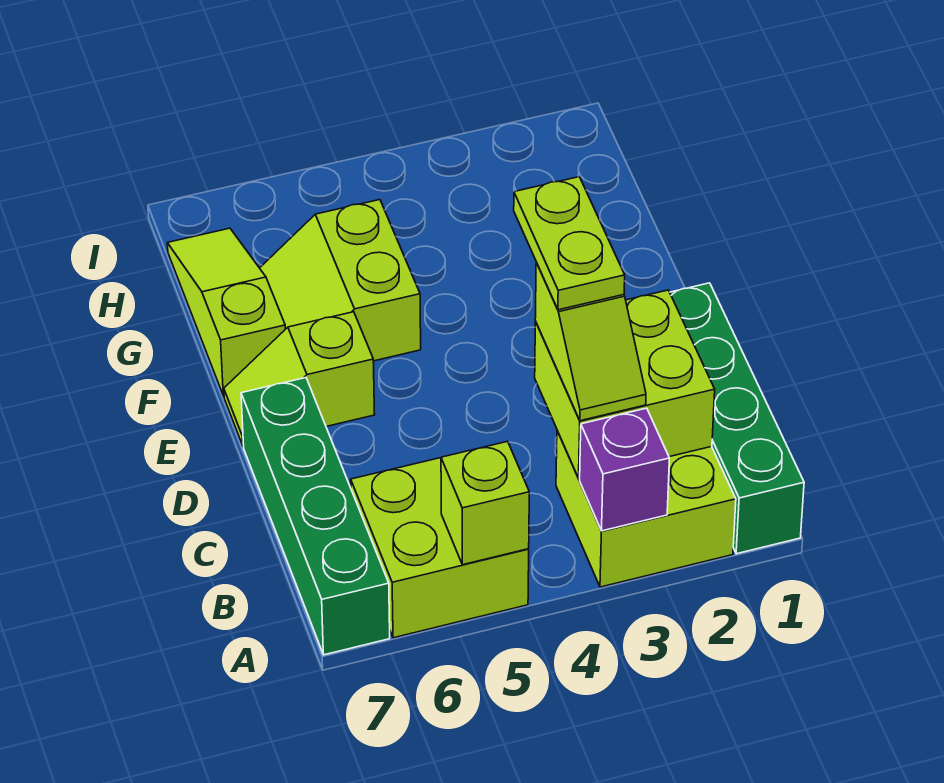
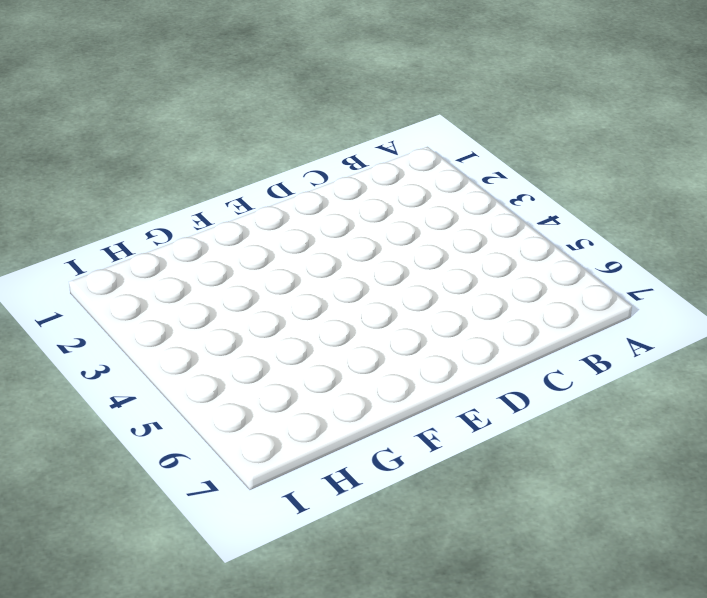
none -> green 1x4 brick [670,283,804,554]
none -> lime 2x2 brick [556,431,736,587]
none -> lime 2x2 brick [351,458,529,638]

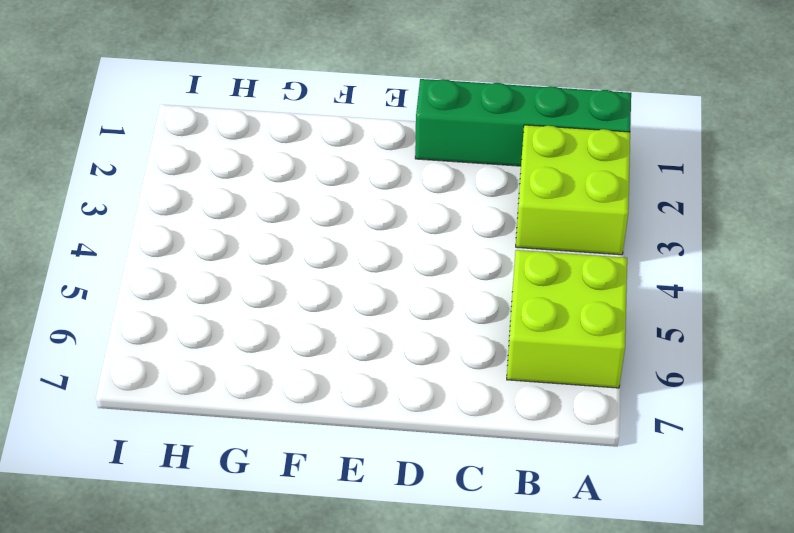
none -> green 1x4 brick [241,378,390,655]
none -> lime 1x2 slope [224,312,375,446]
none -> lime 2x2 slope [260,200,421,361]

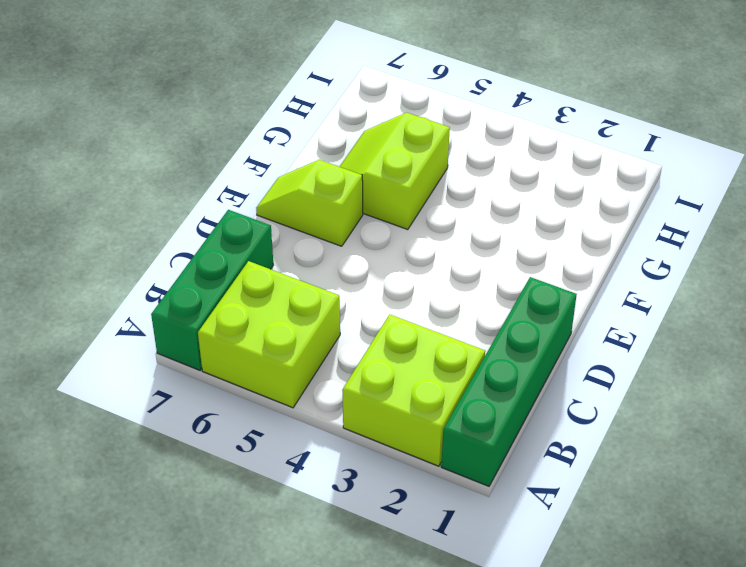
green 1x3 brick [151,210,273,370] -> green 1x4 brick [241,378,390,655]
none -> lime 1x3 slope [167,228,285,396]
none -> purple 1x1 brick [580,408,669,531]
none -> lime 1x1 brick [441,441,529,565]

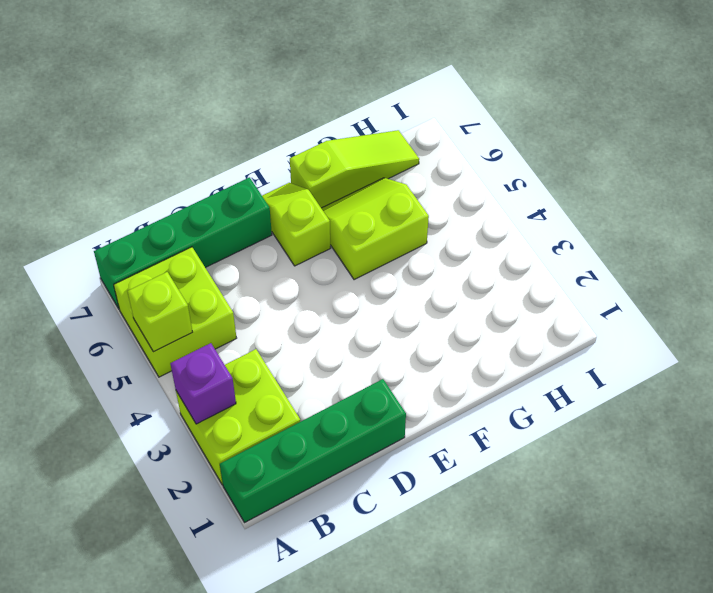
none -> lime 2x2 brick [535,290,715,478]
none -> lime 1x2 slope [535,262,646,421]
none -> lime 1x2 plate [514,177,625,310]

